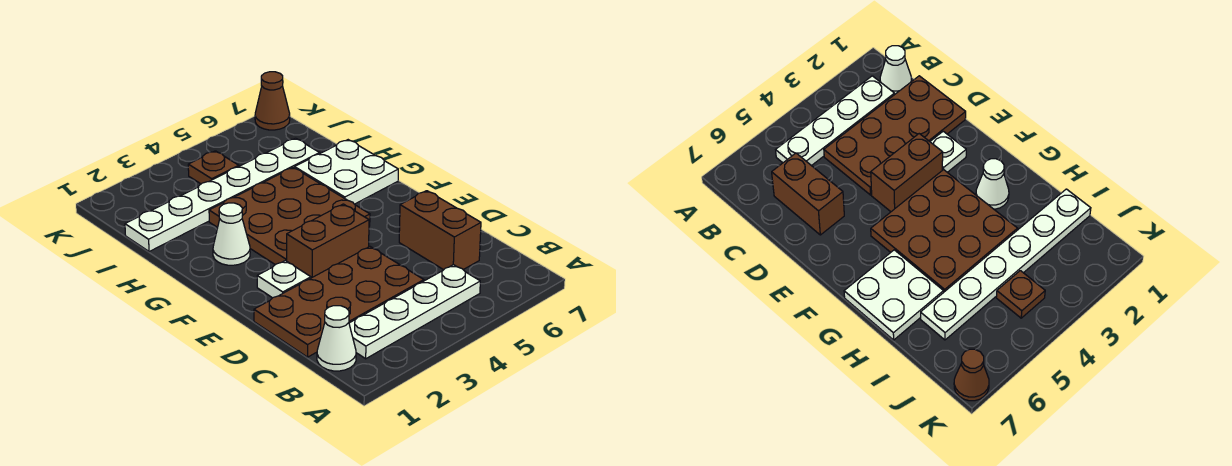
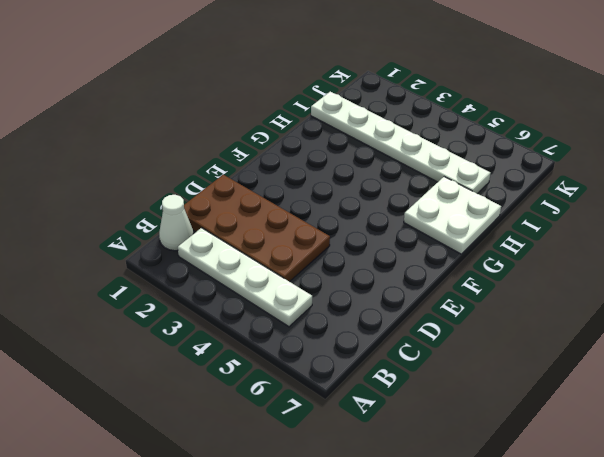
none -> brown 1x2 brick [399,191,481,270]
none -> white 1x1 plate [257,261,311,298]
none -> brown 1x2 brick [287,204,369,278]

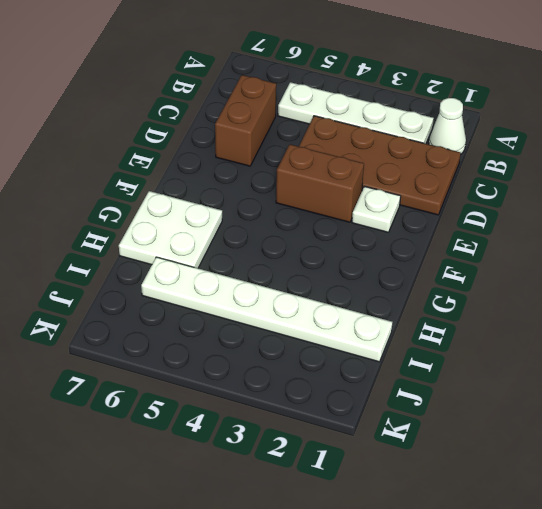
none -> brown 3x3 plate [209,167,370,265]
none -> white 1x1 cone [213,203,250,265]
none -> brown 1x1 plate [188,151,239,184]

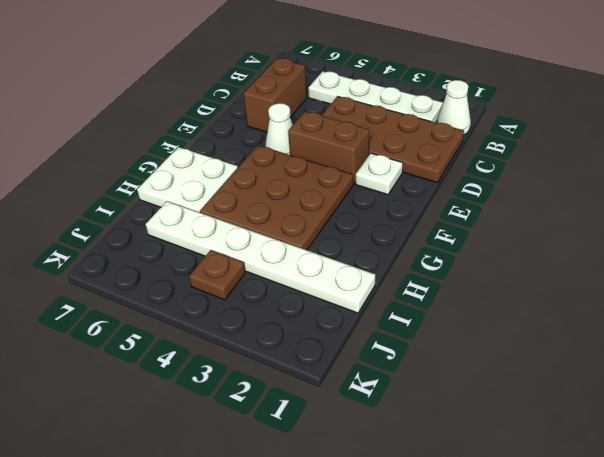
white 1x1 cone [265,103,293,155] -> white 1x1 cone moved to [213,203,250,265]
none -> brown 1x1 cone [255,72,290,130]

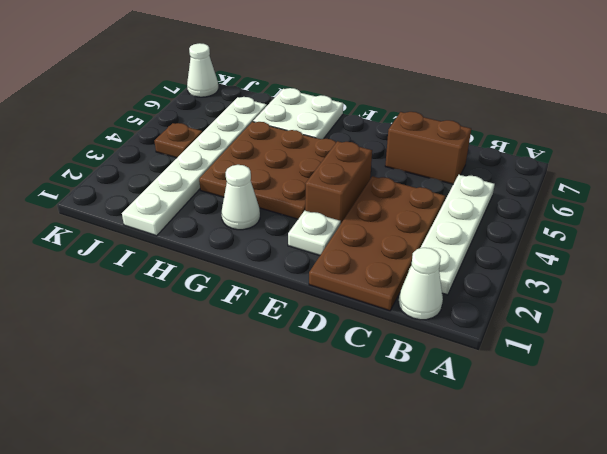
white 1x1 cone [187,43,218,97] -> brown 1x1 cone [255,72,290,130]

